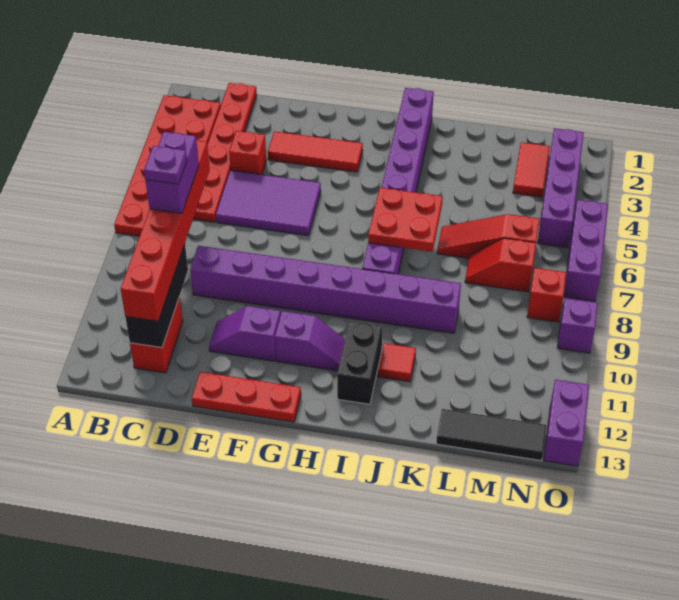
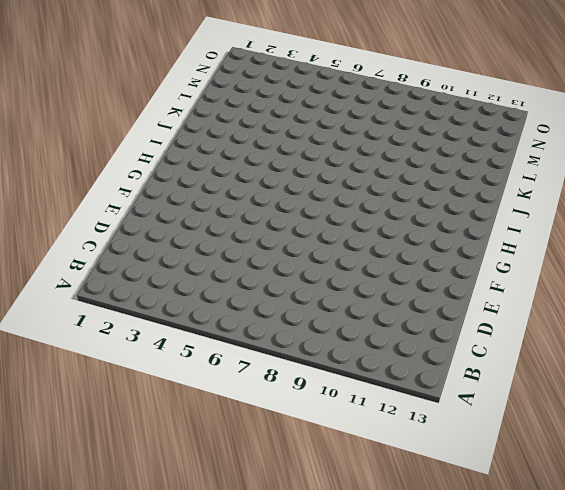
none -> red 2x6 plate [114,95,221,236]
none -> red 1x6 plate [193,83,257,222]
none -> red 1x2 brick [130,297,183,373]

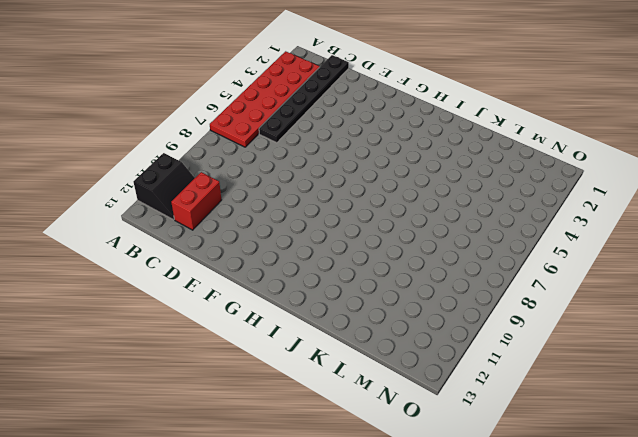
black 2x2 slope [134,153,195,220] -> none
black 1x6 plate [259,55,349,143] -> red 1x6 plate [193,83,257,222]
none -> red 1x1 brick [229,131,266,175]
none -> purple 2x3 tile [216,170,321,236]
none -> purple 1x8 brick [190,246,461,333]

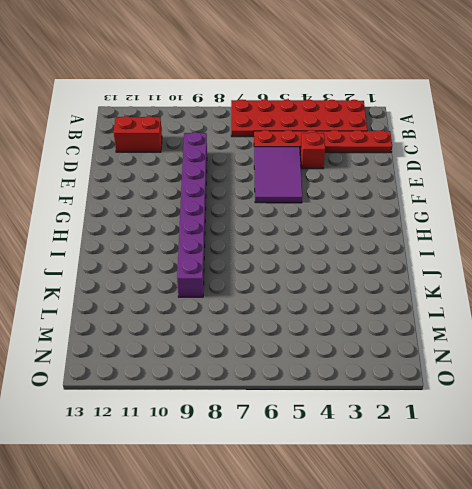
none -> red 1x3 tile [268,131,363,172]
none -> purple 1x2 slope [209,306,281,361]
none -> red 1x3 plate [192,372,301,422]

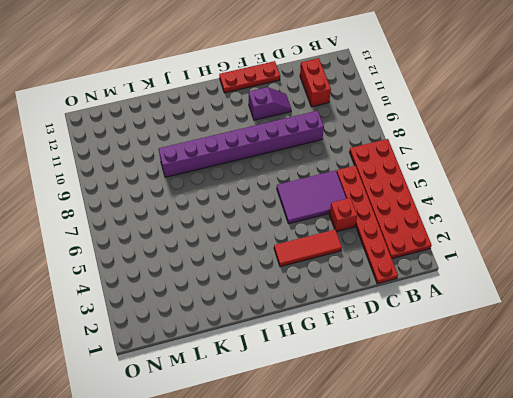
none -> purple 1x2 slope [275,311,346,371]
none -> purple 1x8 brick [362,88,434,274]
none -> black 1x2 brick [337,321,383,404]

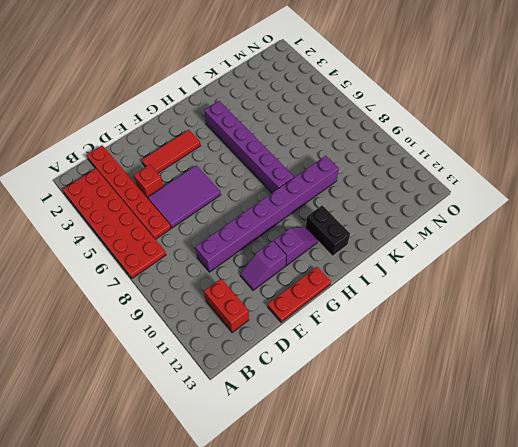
purple 1x6 brick [204,101,294,193] -> purple 1x8 brick [362,88,434,274]
none -> red 1x1 tile [378,343,416,382]
none -> red 1x3 slope [437,214,540,258]
none -> red 1x2 slope [465,238,536,292]

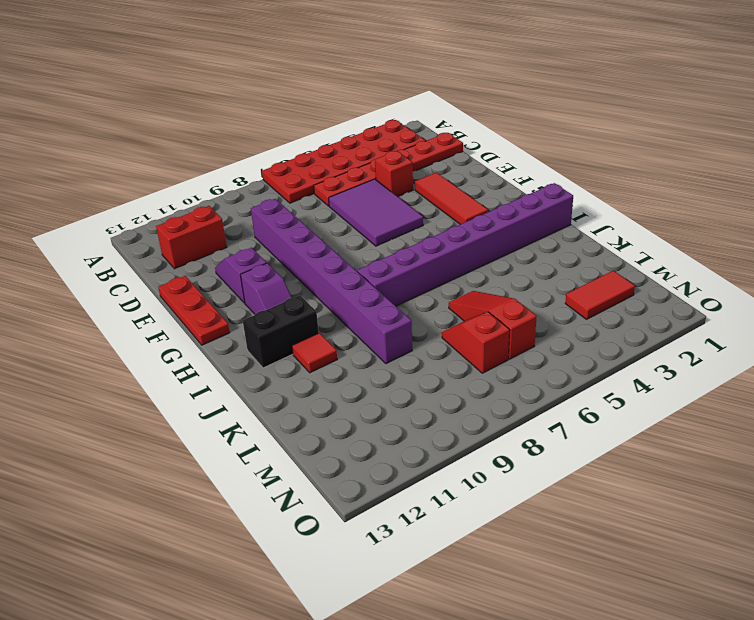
none -> black 1x3 tile [436,409,547,461]
none -> purple 1x4 brick [538,128,584,248]
none -> red 1x1 brick [527,268,566,322]

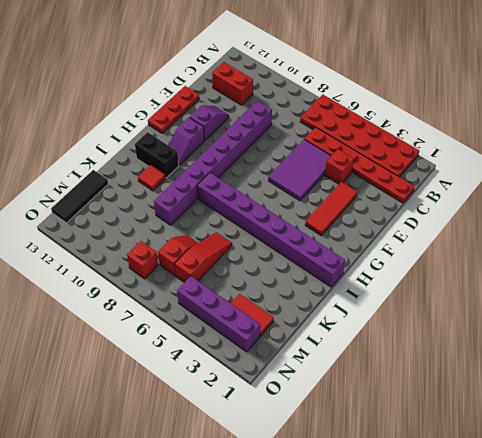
none -> purple 1x3 brick [564,200,608,301]
none -> purple 1x1 brick [557,298,598,353]
none -> purple 1x2 brick [544,380,589,466]

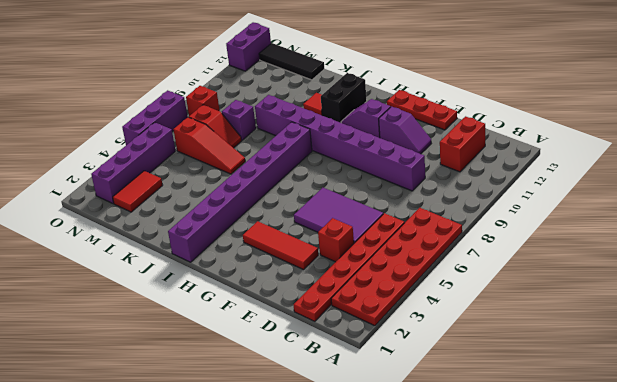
purple 1x1 brick [222,100,256,140] -> purple 1x1 brick moved to [557,298,598,353]
none -> black 1x3 brick [125,244,188,348]
none -> red 2x2 plate [368,188,443,252]
none -> red 1x6 brick [121,140,210,321]

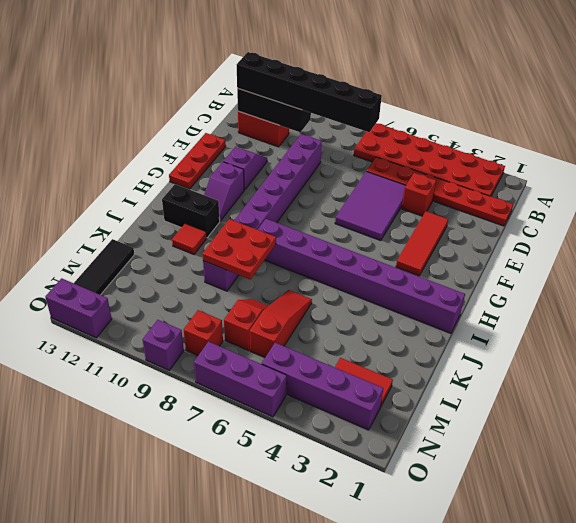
black 1x6 brick [237,52,382,132] -> red 1x6 brick [121,140,210,321]
red 2x2 plate [202,219,276,280] -> red 2x2 plate moved to [368,188,443,252]
none -> purple 1x2 brick [145,132,199,214]
none -> purple 1x1 plate [144,146,187,184]

